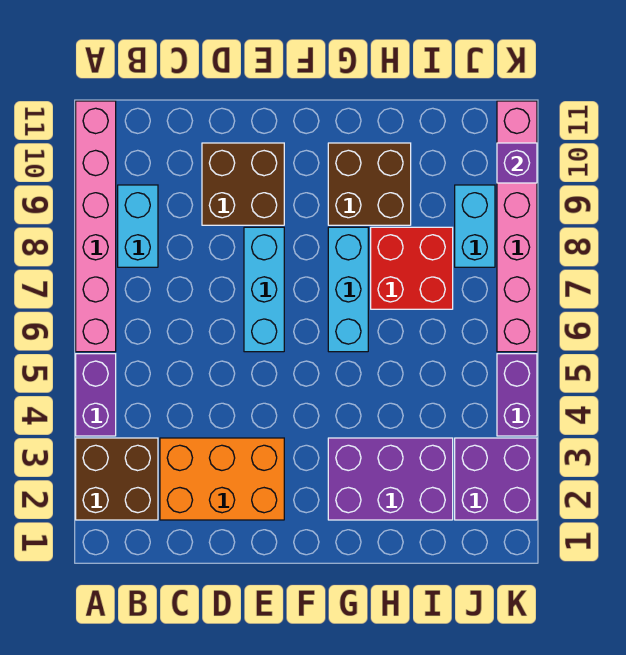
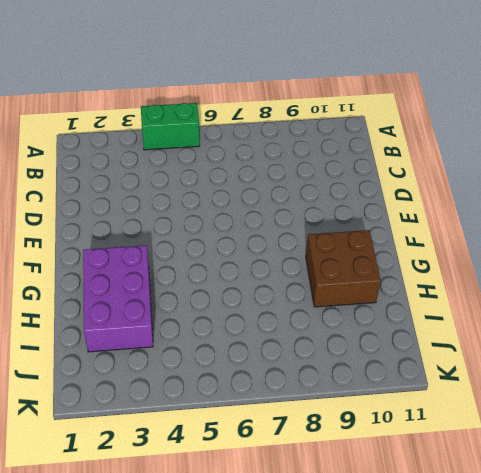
green 1x2 brick [141,103,200,150] -> purple 1x2 brick [76,354,116,436]
none -> brown 2x2 brick [76,438,158,520]
none -> pink 1x6 brick [76,101,116,352]
none -> cyan 1x2 brick [118,185,158,267]

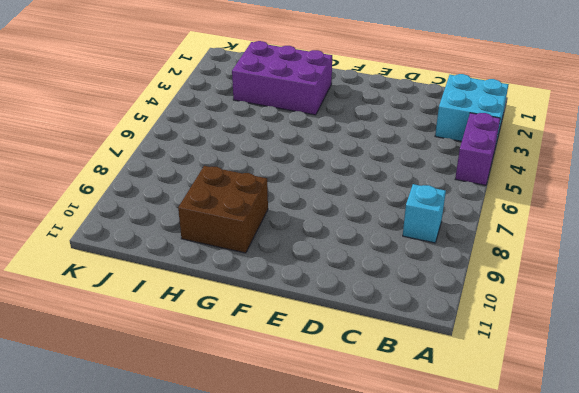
cyan 2x2 brick [435,74,509,142] -> brown 2x2 brick [76,438,158,520]
cyan 1x1 brick [403,184,446,243] -> cyan 1x2 brick [118,185,158,267]
none -> pink 1x6 brick [76,101,116,352]
none -> orange 2x3 brick [160,438,284,520]
none -> brown 2x2 brick [202,143,284,225]

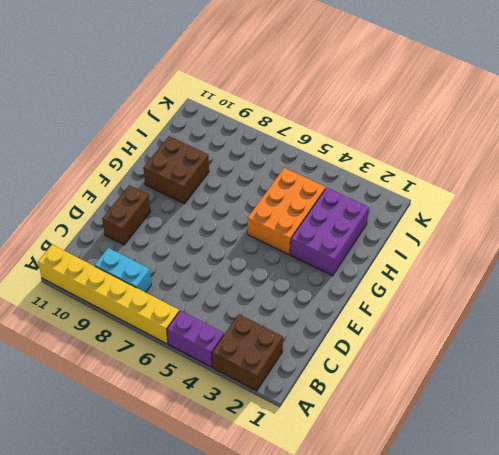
yellow 1x6 brick [38,245,179,344] -> pink 1x6 brick [76,101,116,352]
brown 1x2 brick [102,185,151,245] -> brown 2x2 brick [202,143,284,225]
orange 2x3 brick [248,168,326,254] -> orange 2x3 brick moved to [160,438,284,520]
none -> cyan 1x3 brick [244,227,284,352]
none -> cyan 1x3 brick [328,227,368,352]
none -> red 2x2 brick [371,227,453,309]

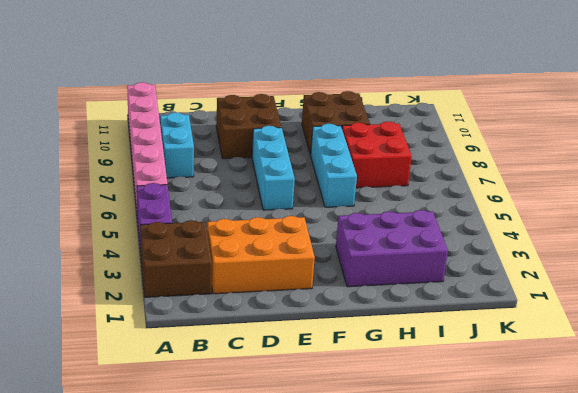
none -> purple 2x2 brick [455,438,537,520]
none -> cyan 1x2 brick [455,185,495,267]
none -> purple 1x2 brick [497,354,537,436]

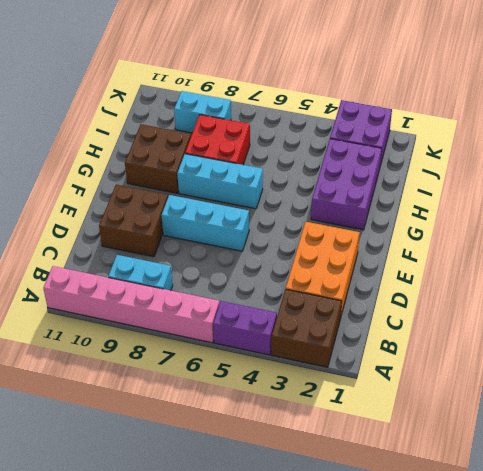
none -> purple 1x2 brick [497,354,537,436]
none -> pink 1x6 brick [497,101,537,352]
none -> purple 1x1 brick [497,143,537,183]

